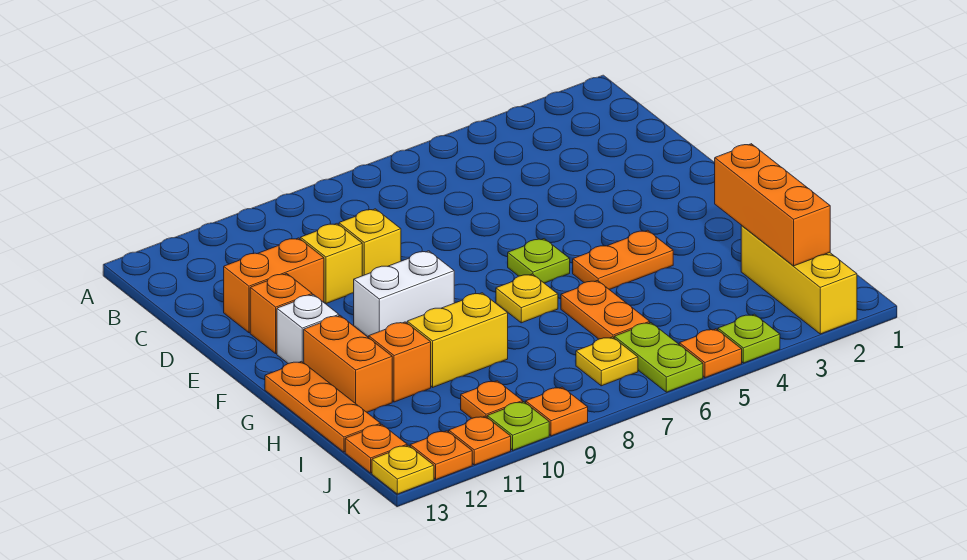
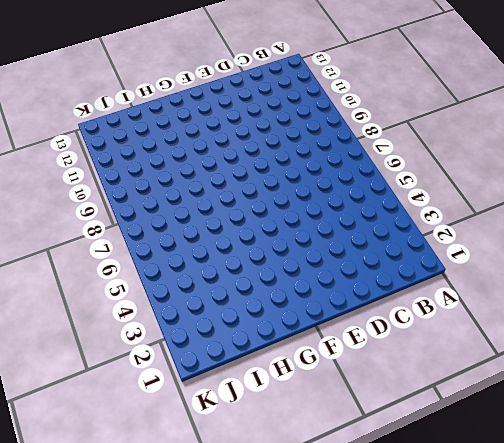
none -> yellow 1x1 brick [339,209,401,276]
none -> yellow 1x1 brick [300,224,362,304]
none -> orange 1x2 brick [224,238,324,333]

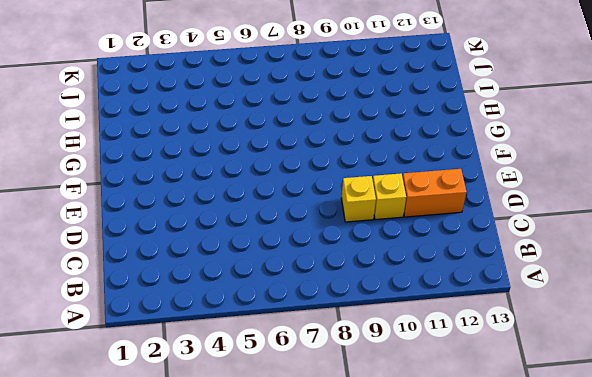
none -> orange 1x1 brick [250,274,312,354]
none -> lime 1x1 plate [508,239,570,283]
none -> white 1x2 brick [354,251,454,337]

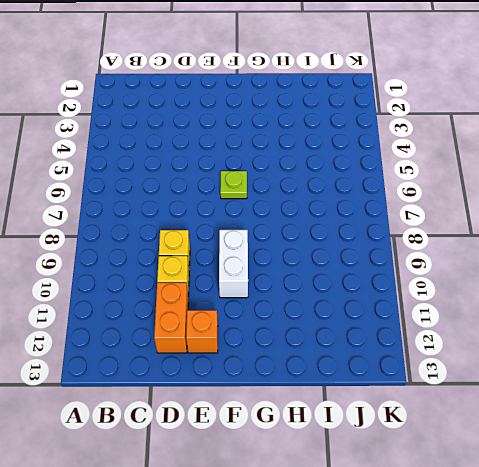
none -> white 1x1 brick [277,295,339,364]
none -> orange 1x2 plate [573,230,673,290]
none -> yellow 1x1 plate [496,274,558,323]

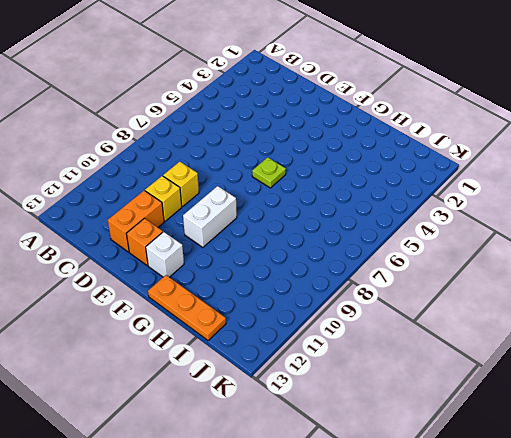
none -> orange 1x2 plate [573,230,673,290]
none -> yellow 1x1 plate [496,274,558,323]
none -> orange 1x2 brick [304,316,392,412]

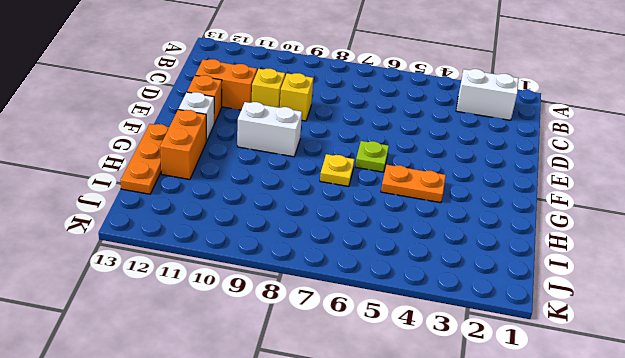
white 1x2 brick [456,69,518,120] -> none
none -> orange 1x2 plate [561,281,650,339]
none -> yellow 1x2 brick [407,293,508,387]
none -> orange 1x1 brick [368,322,431,402]

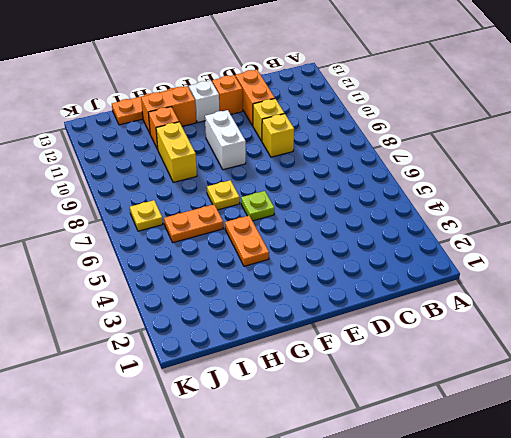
none -> yellow 1x3 brick [741,226,857,334]
none -> lime 1x2 plate [614,323,703,392]
none -> orange 1x1 plate [461,381,523,418]

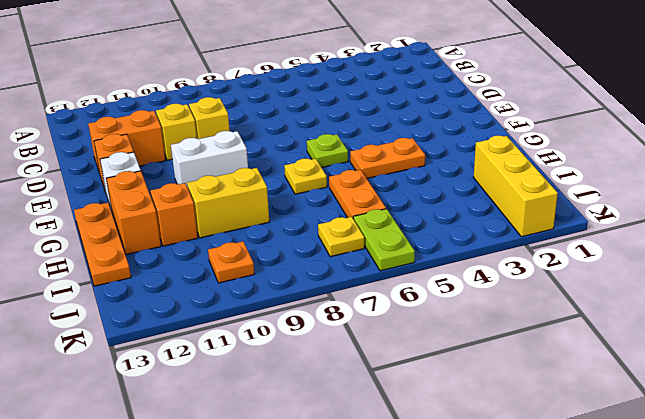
none -> orange 1x1 plate [345,424,407,473]
none -> lime 1x1 plate [718,314,780,363]
none -> orange 1x1 plate [679,329,742,378]

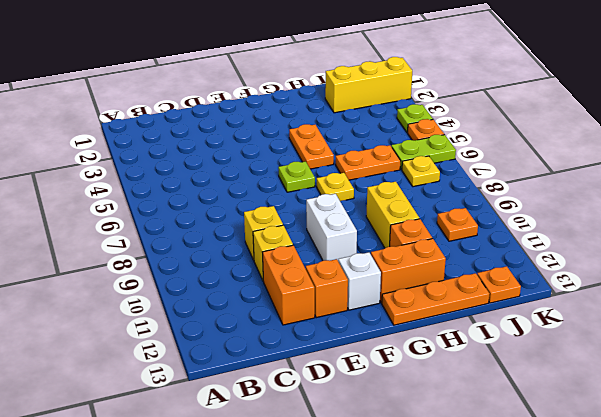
none -> orange 1x1 plate [526,387,588,436]
none -> lime 1x1 plate [487,402,549,450]
none -> orange 1x1 plate [449,416,511,465]

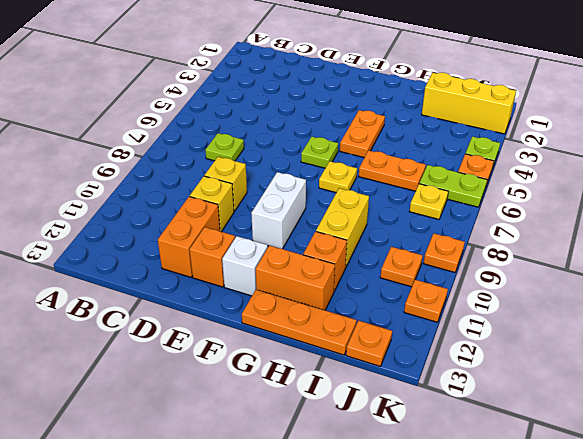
lime 1x1 plate [205,133,244,161] -> lime 1x1 plate moved to [487,402,549,450]
none -> orange 1x1 plate [410,431,472,479]
none -> yellow 1x1 plate [372,445,434,494]
none -> orange 1x3 brick [715,144,830,266]

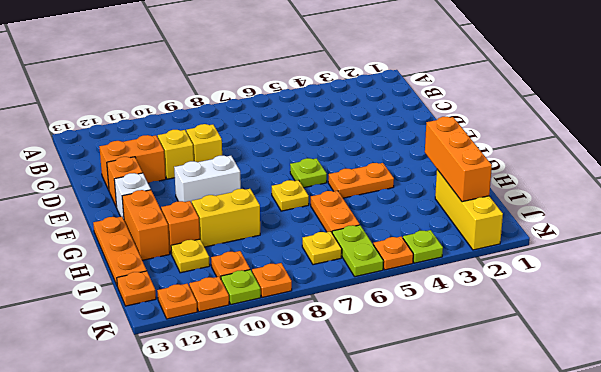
yellow 1x1 plate [171,239,210,273] -> yellow 1x1 plate moved to [372,445,434,494]

